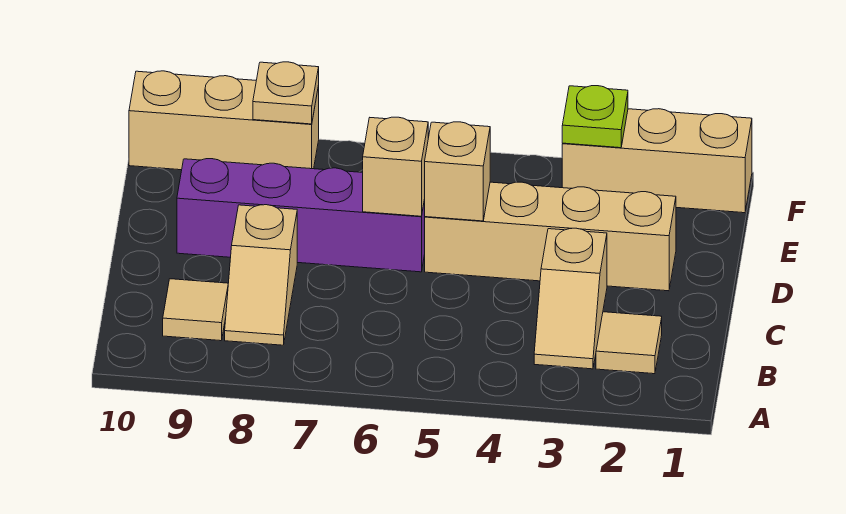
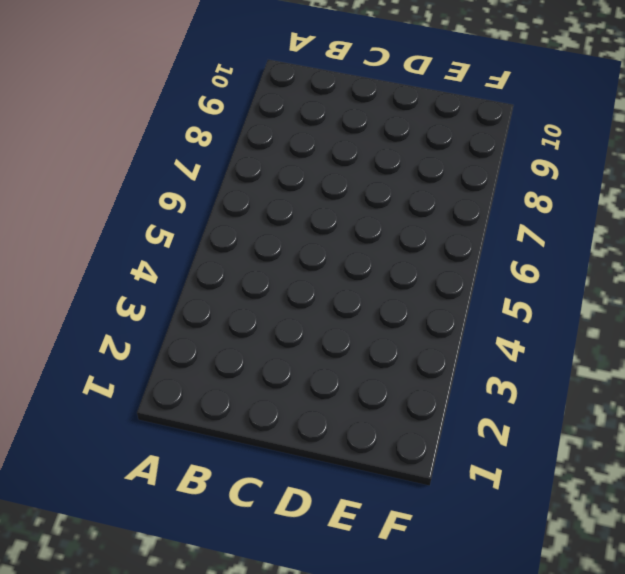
none -> tan 1x1 tile [596,312,662,374]
none -> tan 1x2 slope [534,228,607,369]
none -> tan 1x2 slope [225,205,297,345]

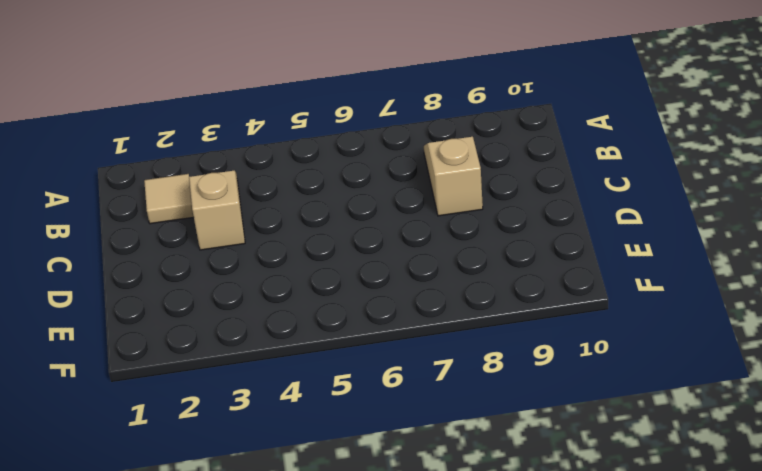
none -> tan 1x1 tile [163,279,228,341]
none -> tan 1x4 brick [425,182,676,291]
none -> purple 1x4 brick [177,159,425,272]

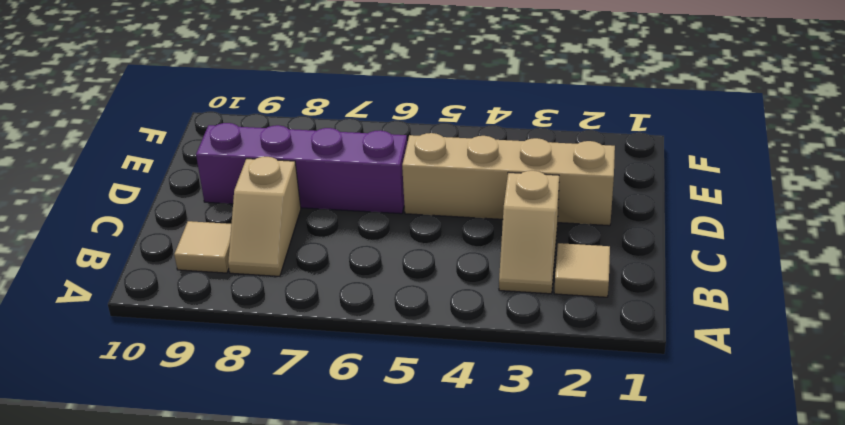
none -> tan 1x3 brick [562,109,752,213]
none -> tan 1x3 brick [129,71,319,170]
none -> tan 1x1 brick [424,122,490,221]

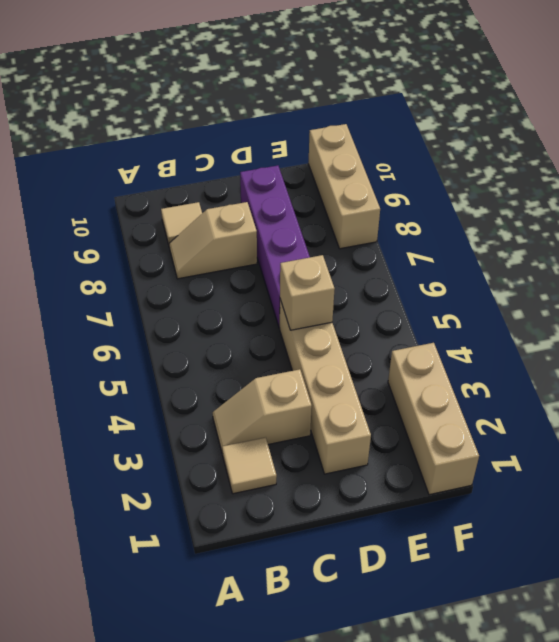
none -> tan 1x1 brick [363,117,428,216]
none -> lime 1x1 plate [562,86,628,148]
none -> tan 1x1 plate [253,62,319,124]

